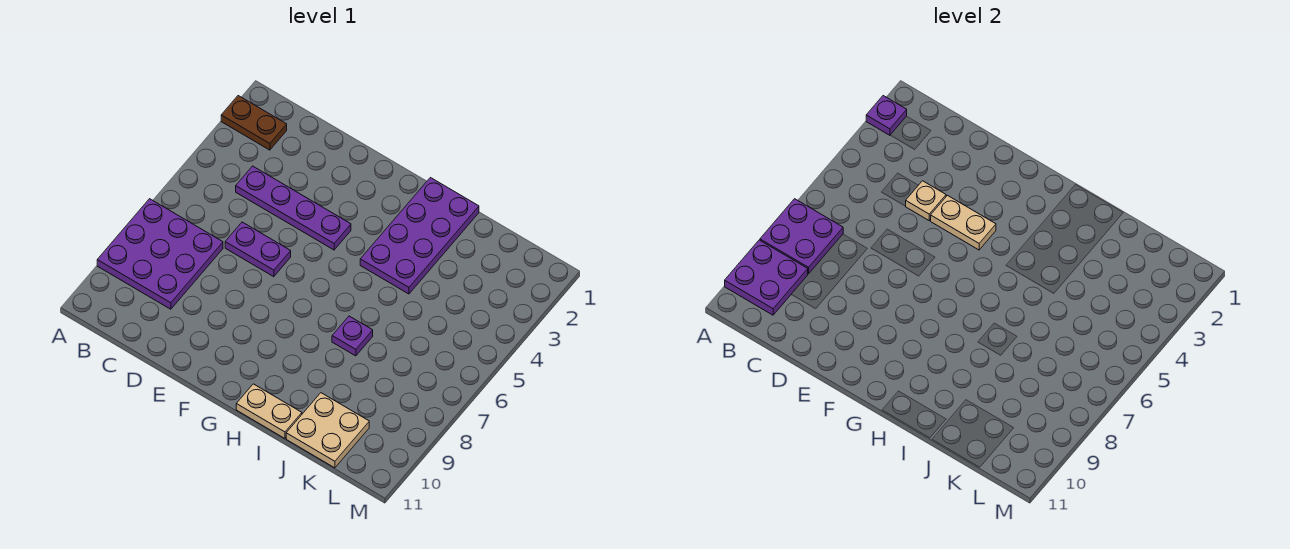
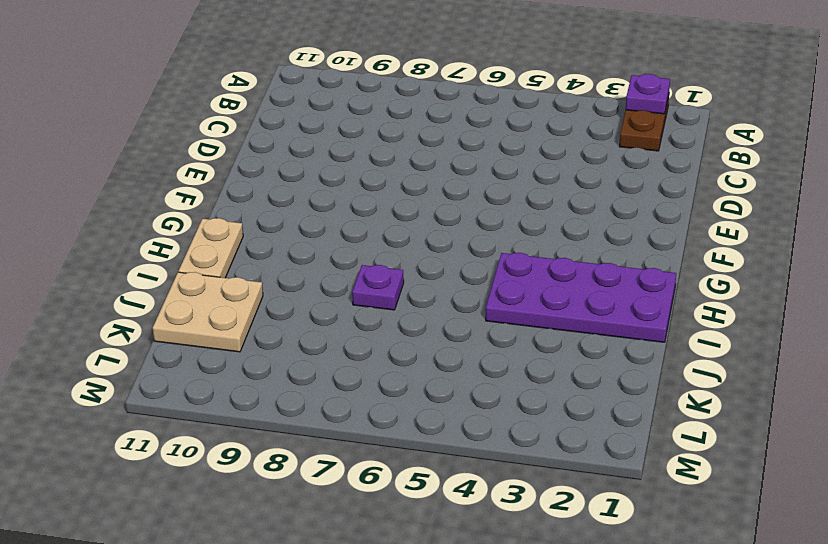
none -> purple 3x3 plate [97,199,223,309]
none -> purple 1x4 plate [236,166,351,250]
none -> purple 1x2 plate [225,222,291,277]

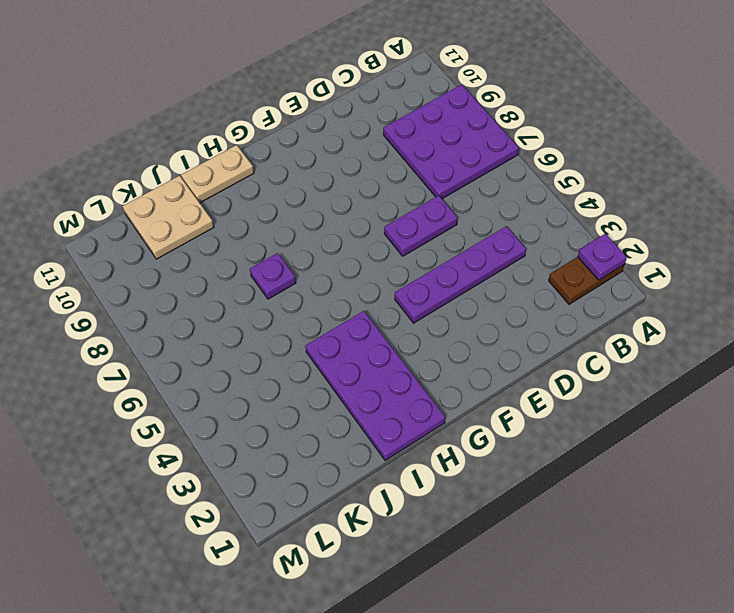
none -> purple 2x2 plate [760,199,843,274]
none -> purple 2x2 plate [725,240,808,315]
none -> tan 1x1 plate [906,181,946,220]

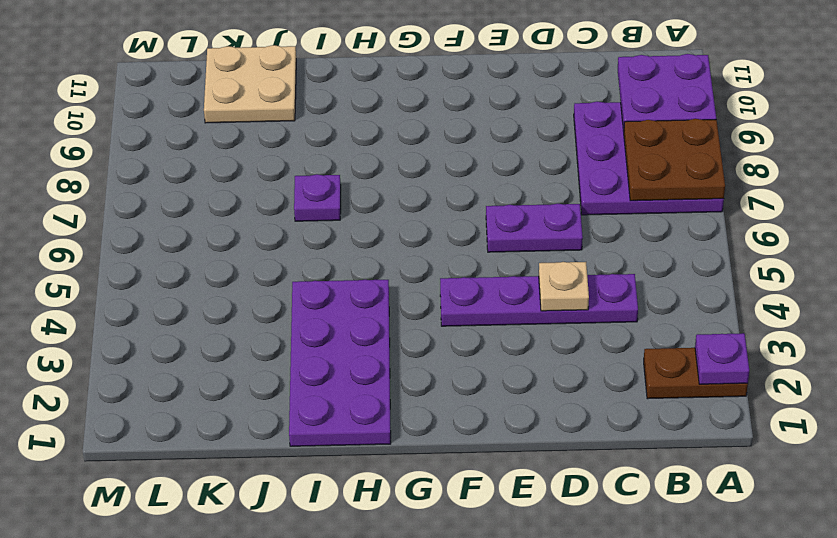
brown 2x2 plate [624,119,725,201] -> purple 2x2 plate [760,199,843,274]
none -> tan 1x2 plate [236,384,302,438]
none -> tan 1x2 plate [931,196,996,250]

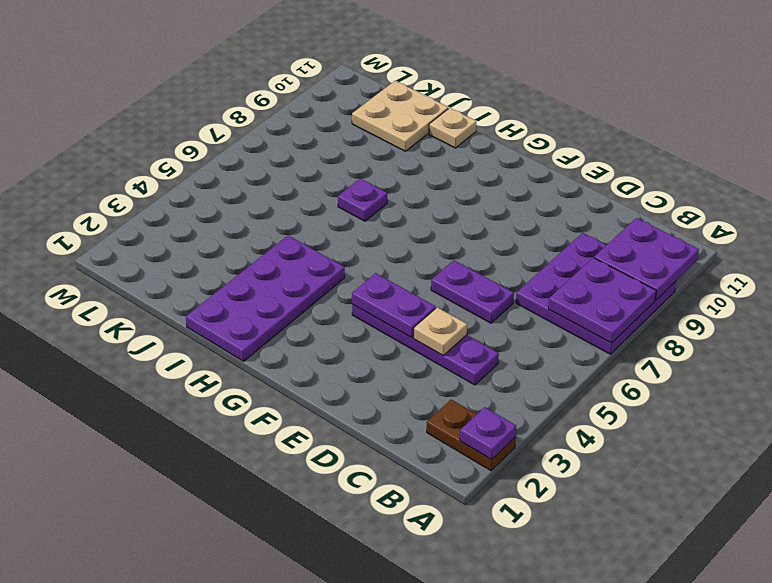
purple 1x2 plate [352,273,436,338] -> tan 1x2 plate [931,196,996,250]
tan 1x1 plate [429,108,476,148] -> tan 1x2 plate [236,384,302,438]

